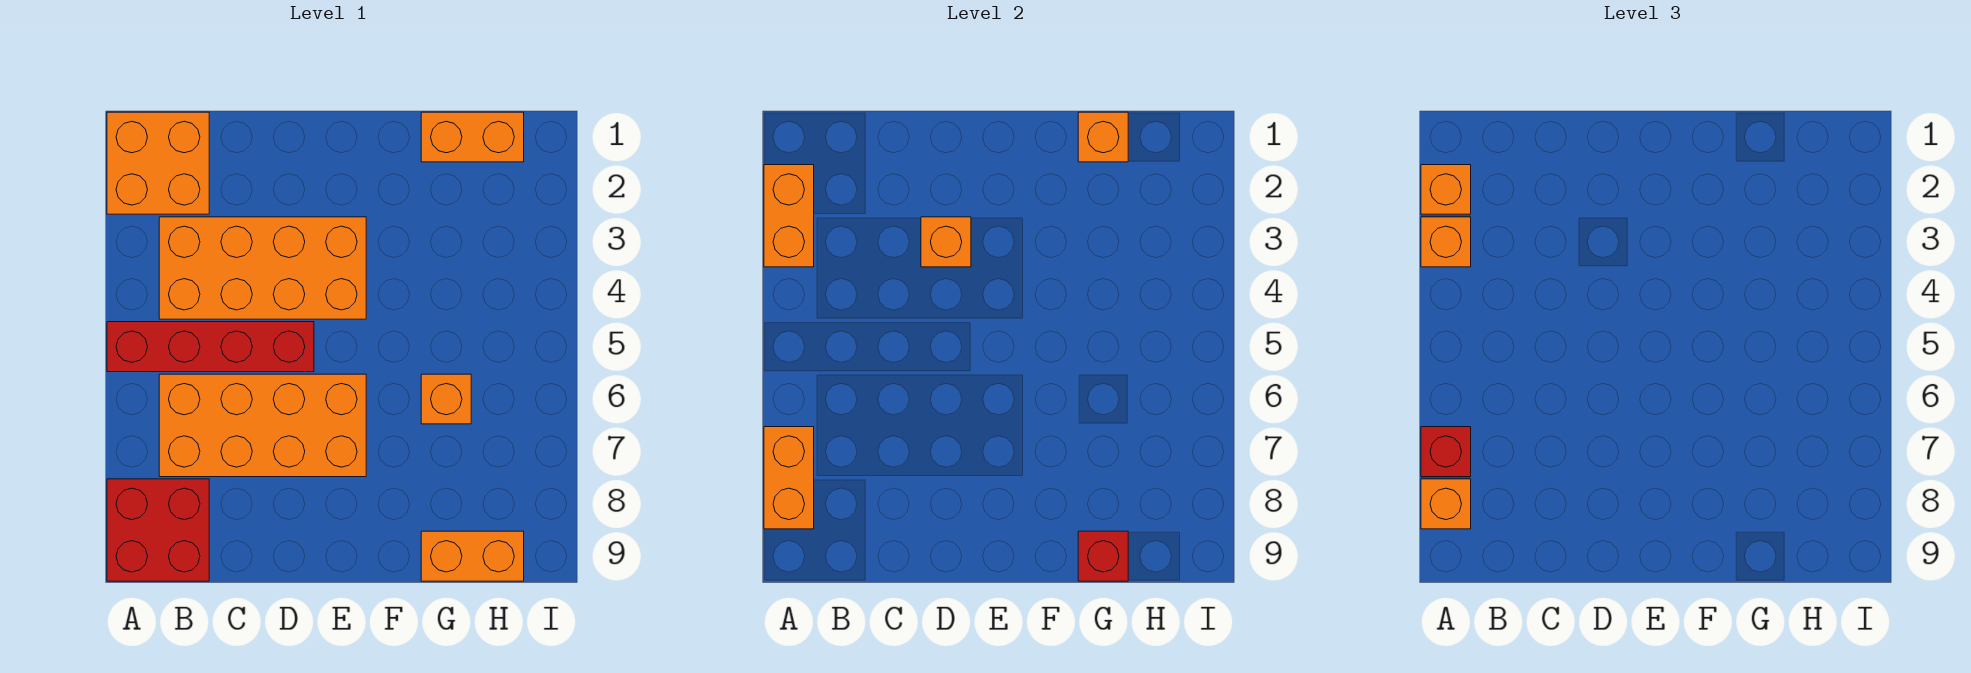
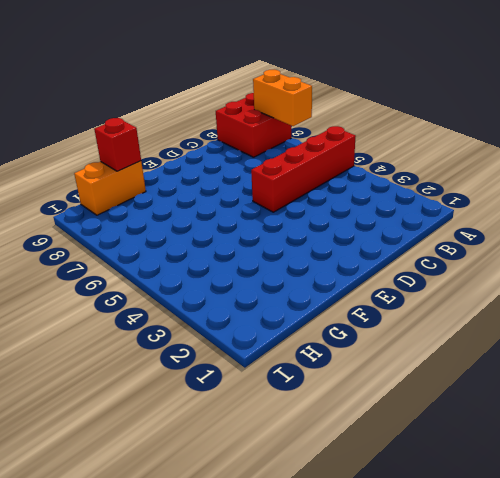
none -> orange 2x2 brick [107,112,209,214]
none -> orange 2x4 brick [159,217,366,319]
none -> orange 2x4 brick [159,374,366,477]

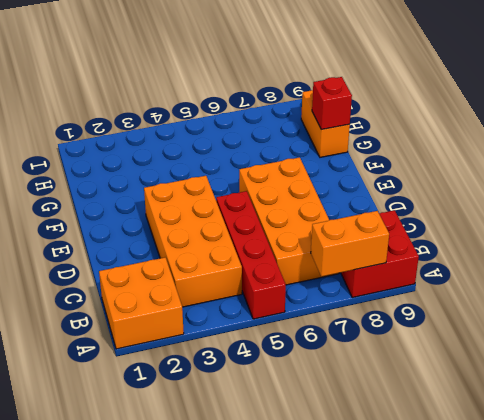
none -> orange 1x2 brick [421,112,524,162]
none -> orange 1x1 brick [421,374,471,424]
none -> orange 1x2 brick [764,165,814,267]

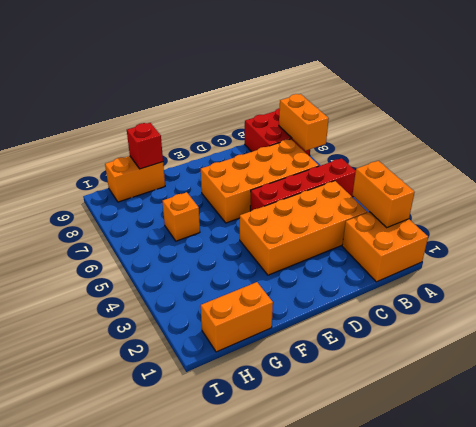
none -> orange 1x1 brick [921,217,971,267]
none -> orange 1x1 brick [1078,112,1128,162]
none -> orange 1x1 brick [1421,165,1471,214]

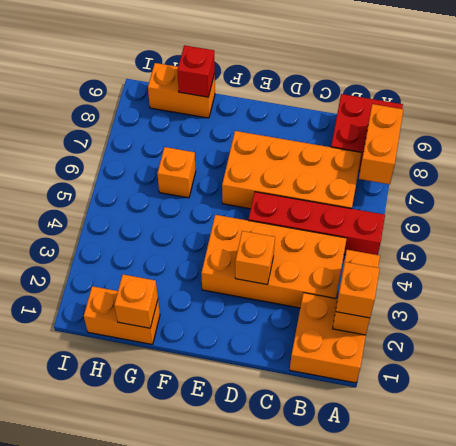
none -> orange 1x1 brick [1421,217,1471,267]
none -> red 1x1 brick [1421,427,1471,477]
none -> orange 1x1 brick [1421,479,1471,529]

